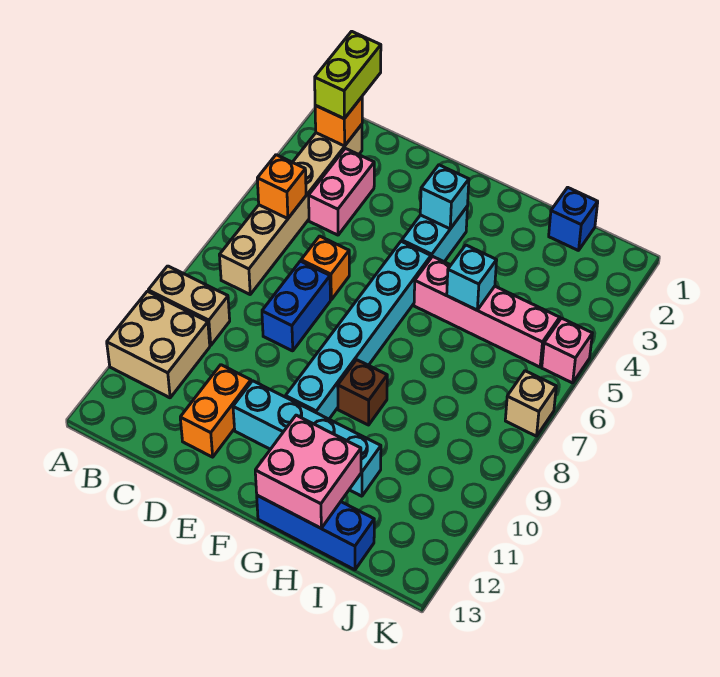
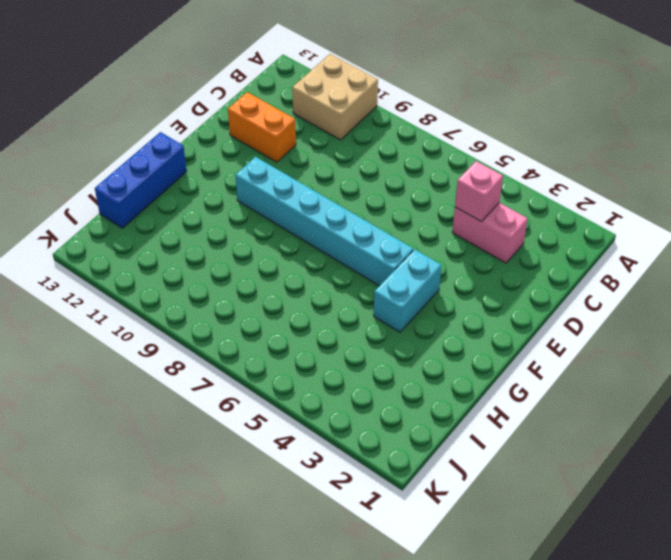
pink 1x1 brick [455,161,503,221] -> pink 1x1 brick moved to [542,318,592,383]
cyan 1x2 brick [374,249,441,332] -> cyan 1x2 brick turned to [402,206,468,262]
none -> tan 1x2 brick [148,266,230,345]
none -> tan 1x6 brick [219,125,362,294]
none -> orange 1x1 brick [301,236,349,300]

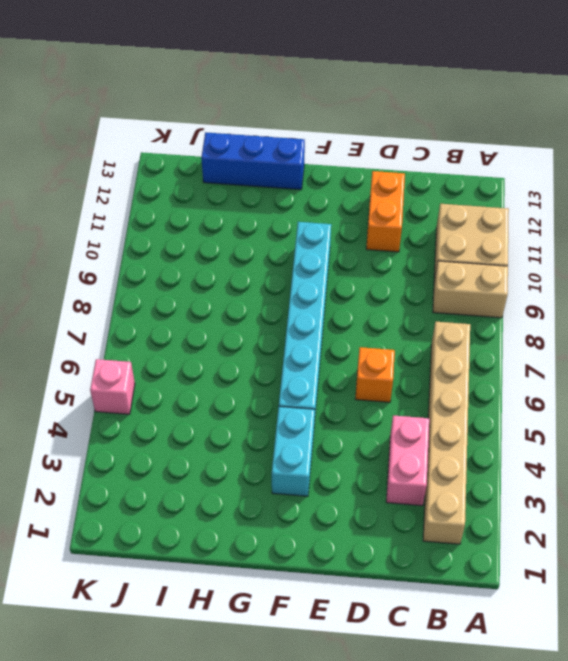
none -> blue 1x2 brick [262,261,330,351]
none -> cyan 1x4 brick [233,381,381,496]
none -> pink 1x4 brick [414,256,560,367]

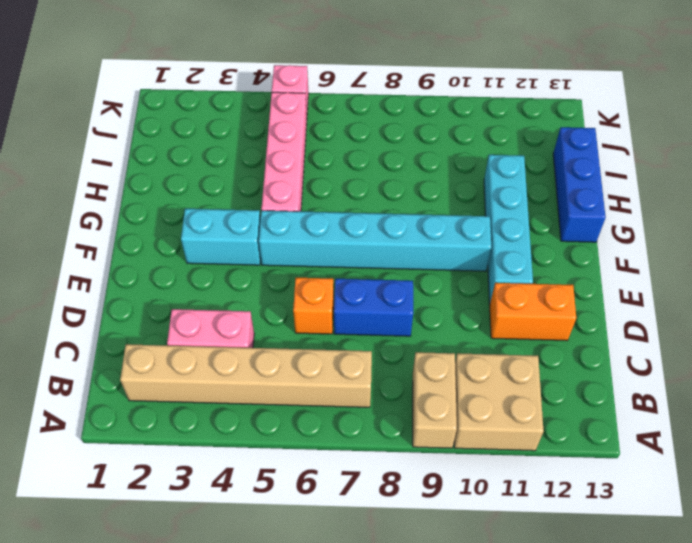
none -> brown 1x1 brick [338,360,387,425]
none -> blue 1x1 brick [549,187,598,251]
none -> tan 1x1 brick [505,371,556,436]

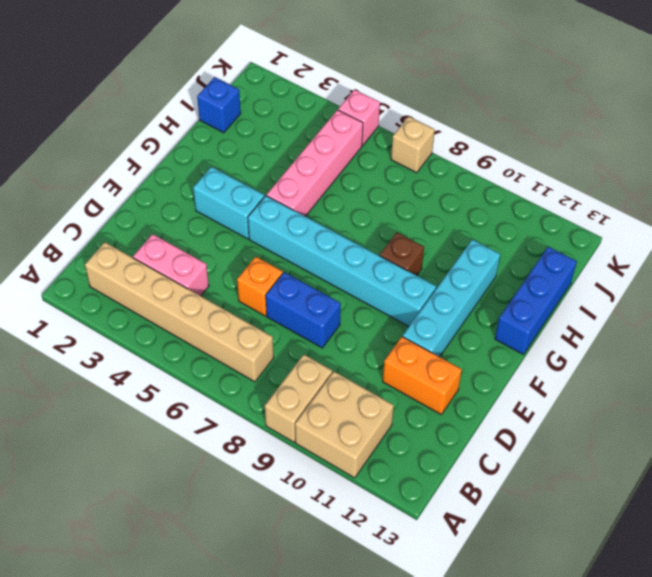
none -> orange 1x1 brick [315,97,362,146]
none -> orange 1x1 brick [257,155,306,219]
none -> cyan 1x1 brick [420,165,469,229]

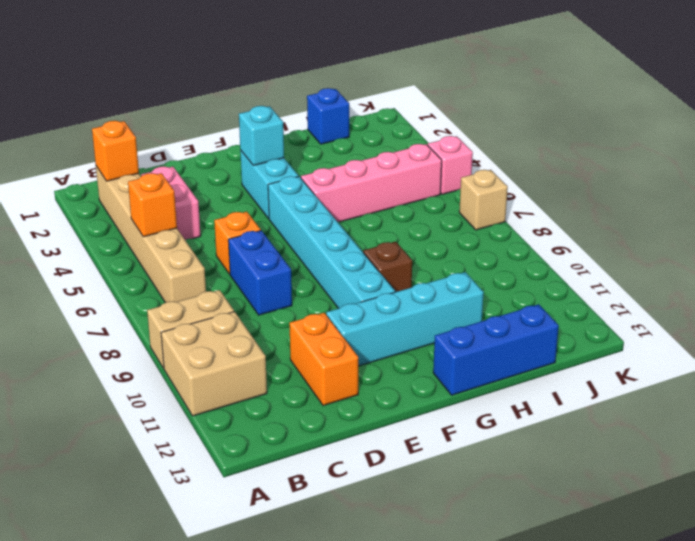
none -> pink 2x2 brick [255,415,361,528]
none -> cyan 1x1 brick [447,245,497,310]
none -> lime 1x2 brick [315,31,381,119]

